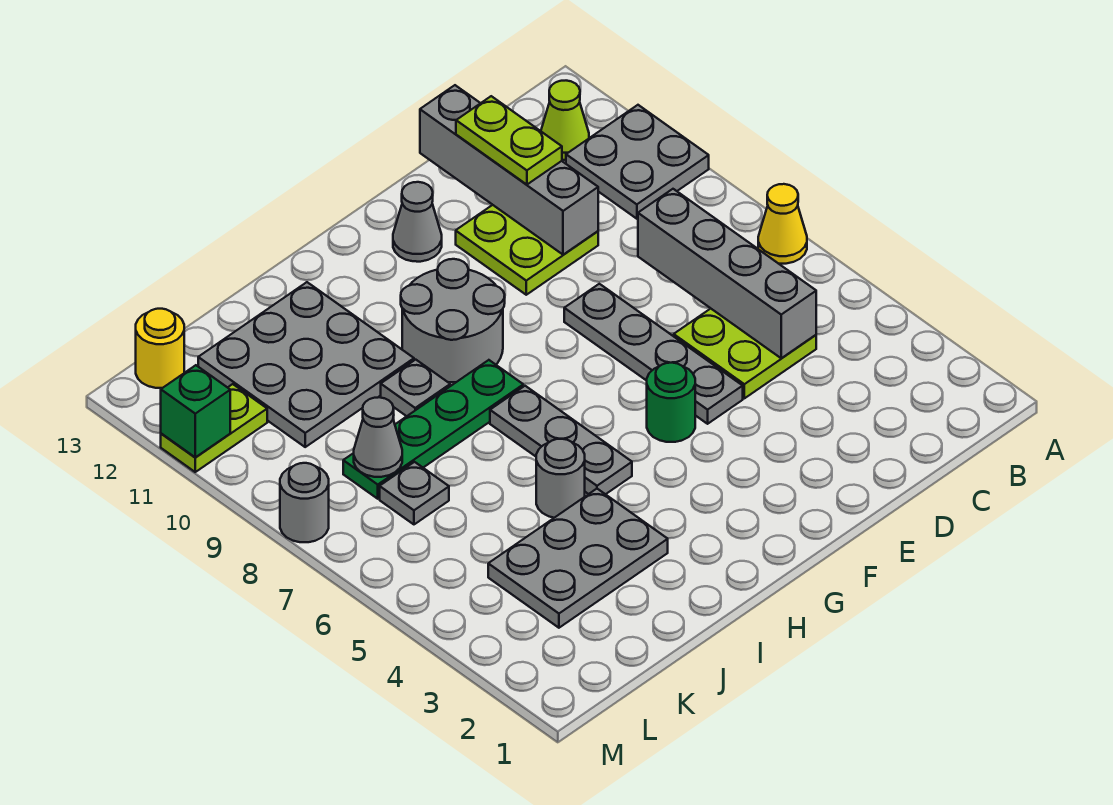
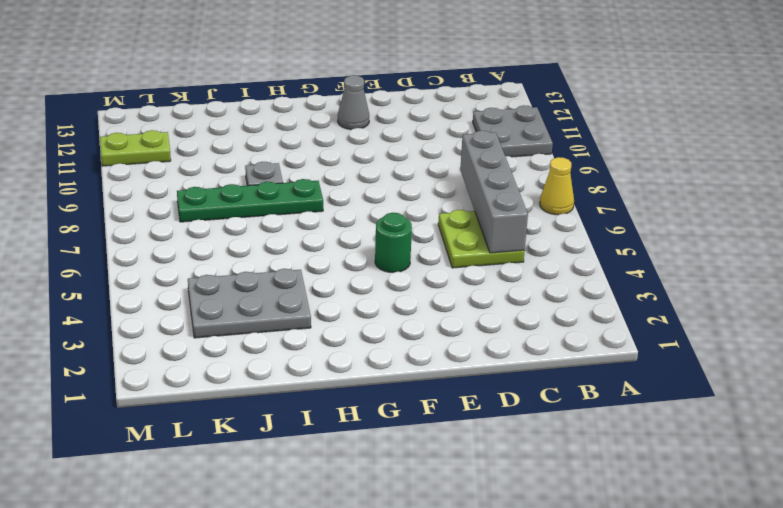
none -> lime 1x1 cone [541,81,589,160]
none -> lime 2x2 plate [456,205,598,295]
none -> grey 1x4 plate [564,284,743,424]

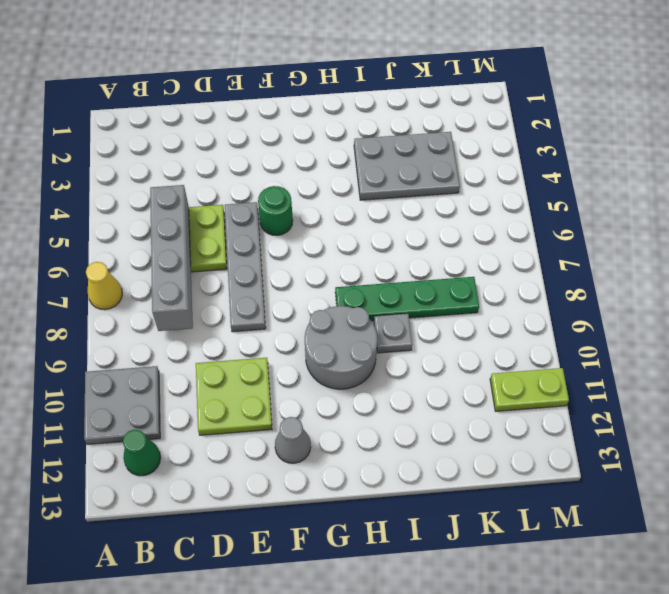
green 1x1 cone [123,429,161,476] -> lime 1x1 cone [541,81,589,160]
none -> grey 1x3 plate [490,386,632,494]
none -> grey 1x1 round brick [536,439,585,518]
none -> grey 3x3 plate [198,282,414,447]

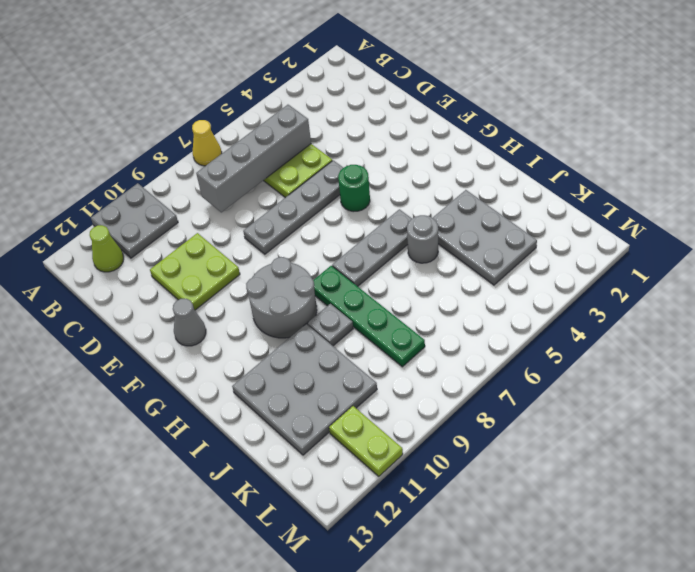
none -> grey 1x1 plate [380,462,449,524]
none -> yellow 1x1 round brick [136,309,184,388]
none -> grey 1x1 round brick [280,463,329,542]

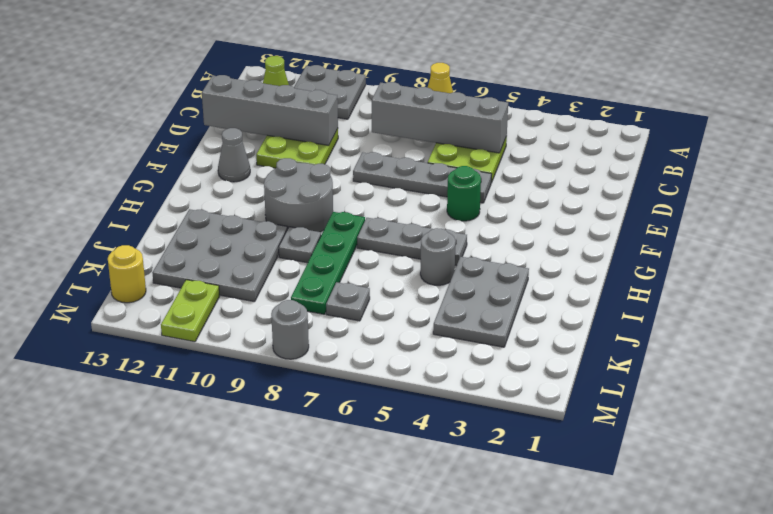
none -> grey 1x1 cone [354,397,402,477]
none -> green 1x1 brick [161,365,230,458]
none -> lime 1x2 plate [456,96,562,185]

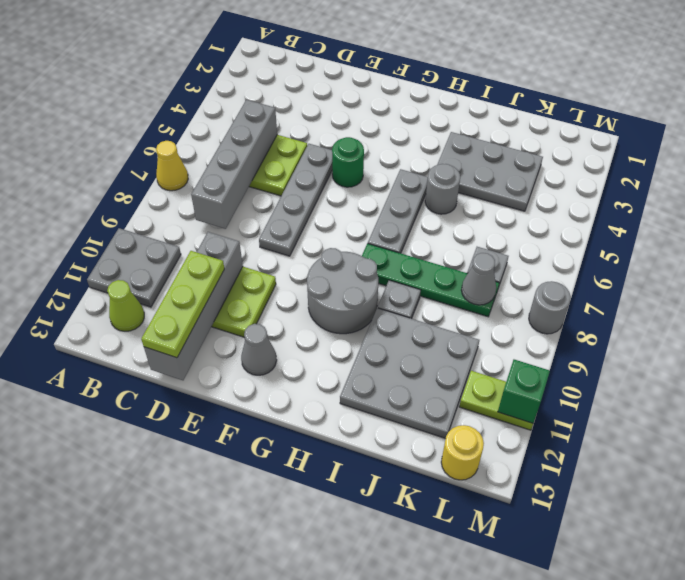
lime 1x3 plate [141,251,224,358] -> lime 1x2 plate [456,96,562,185]

